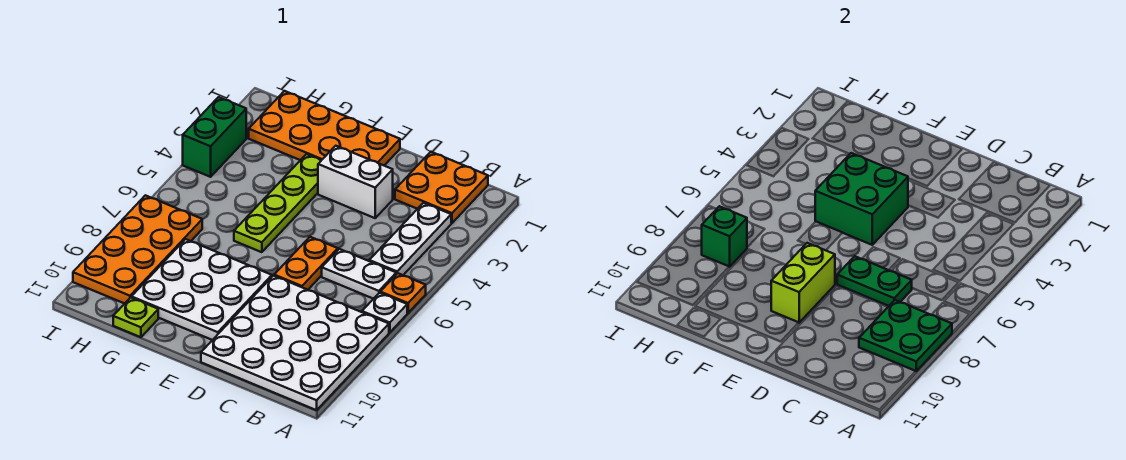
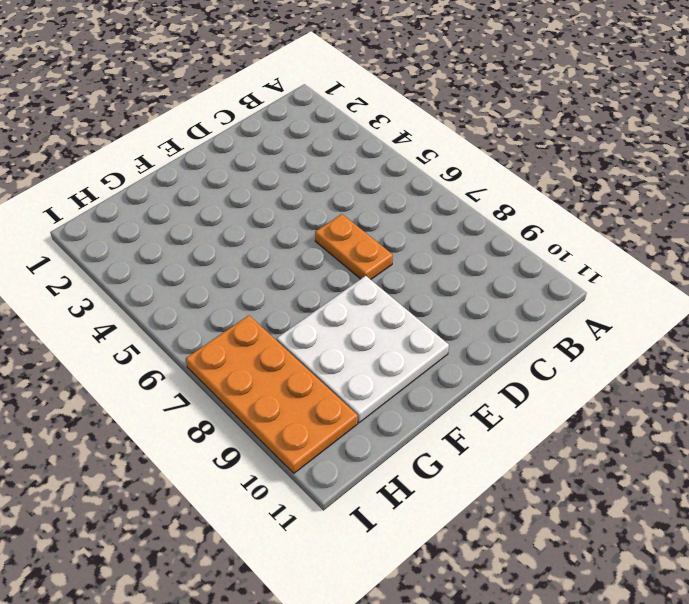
none -> orange 1x1 plate [380,273,426,313]
none -> white 1x1 plate [362,293,407,332]
none -> white 4x4 plate [201,276,389,410]

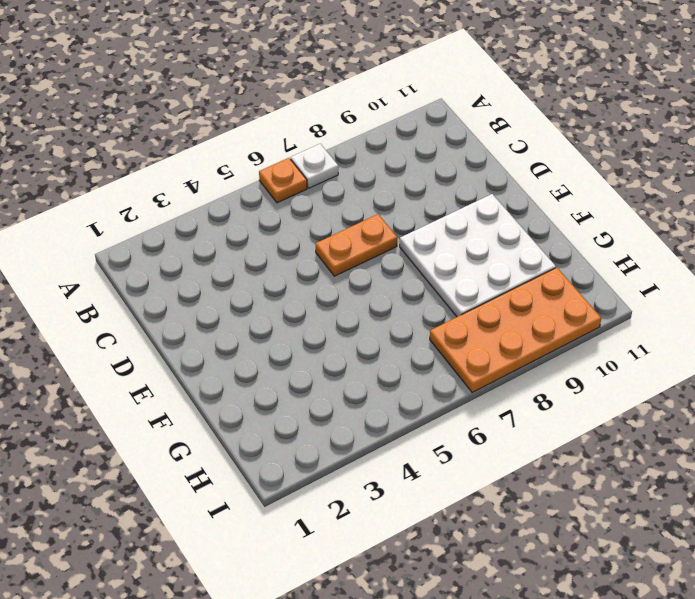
none -> white 4x4 plate [201,276,389,410]
none -> orange 2x2 plate [395,152,488,223]
none -> white 1x3 plate [369,203,451,275]

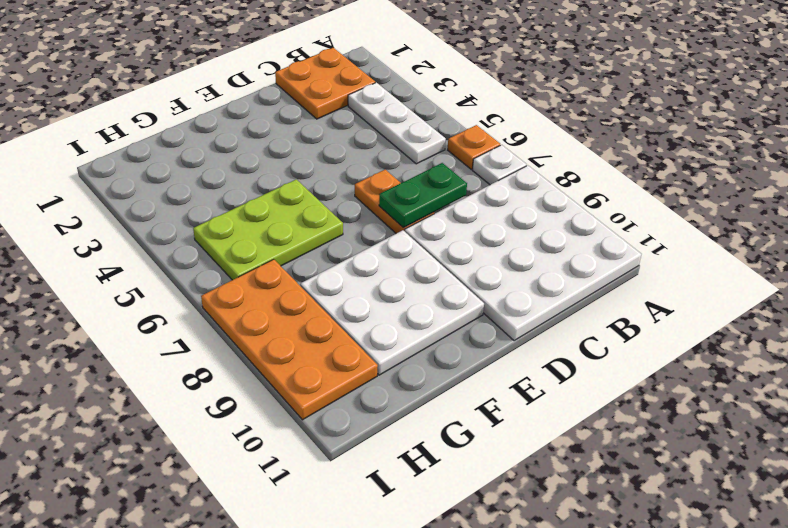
lime 2x3 plate [193,179,343,280] -> lime 1x4 plate [234,154,321,252]
none -> white 1x2 plate [322,249,396,299]
none -> white 1x2 brick [318,146,393,218]
none -> orange 2x4 plate [249,91,400,165]

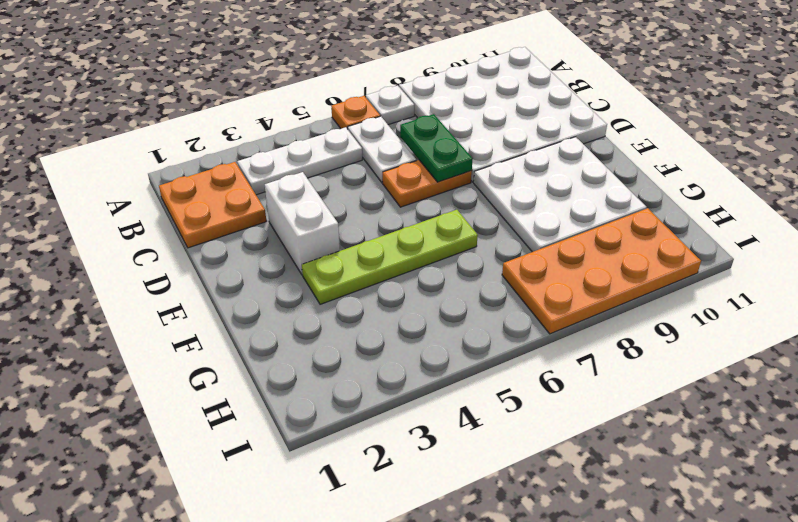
none -> orange 2x4 plate [249,91,400,165]
none -> lime 1x1 plate [113,297,158,337]
none -> green 1x2 brick [183,97,246,177]

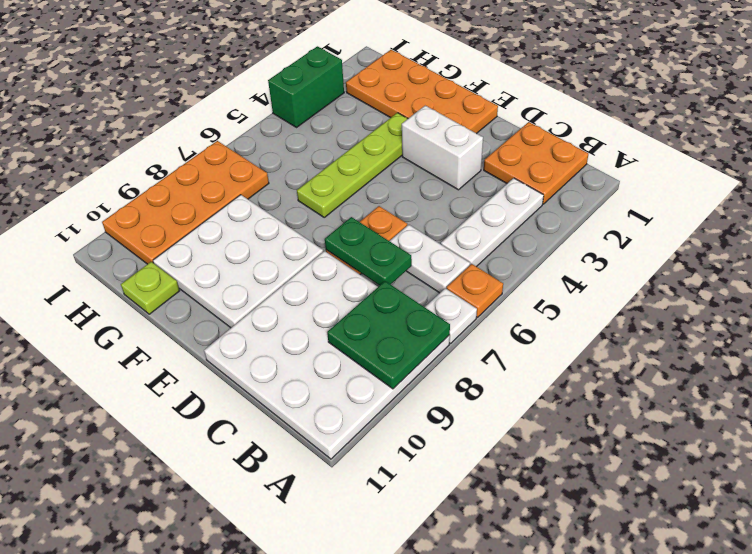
none -> green 2x2 brick [815,153,908,245]
none -> lime 1x2 brick [771,243,835,323]
none -> green 1x1 brick [702,206,747,267]

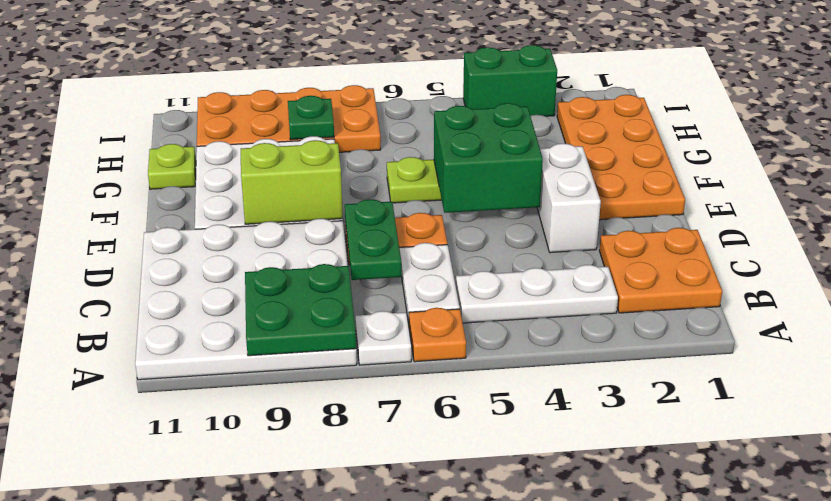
green 1x1 plate [288,96,334,140] -> green 1x1 brick [702,206,747,267]

